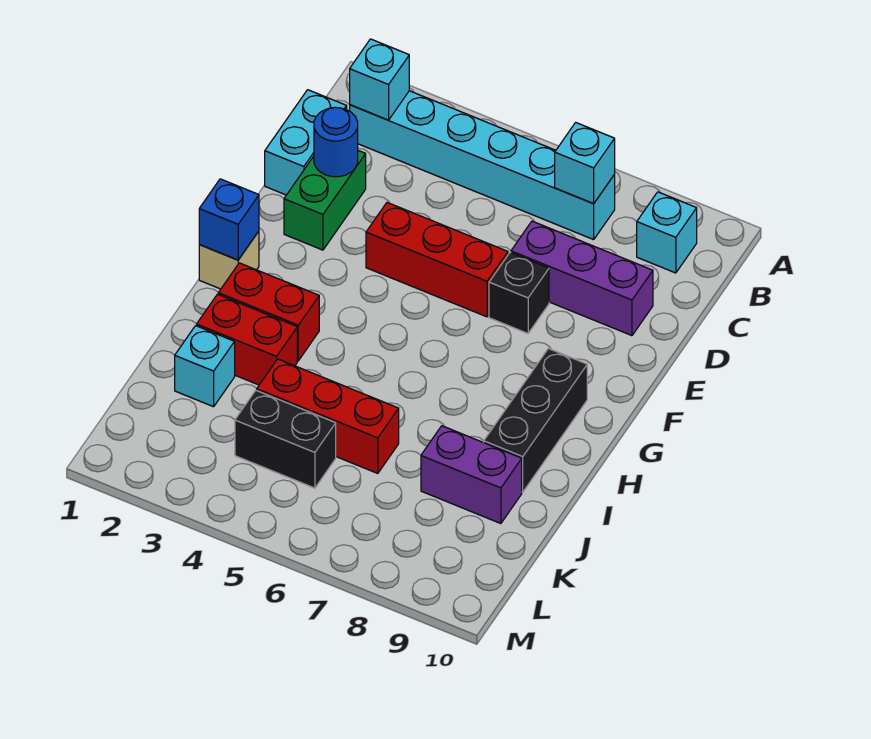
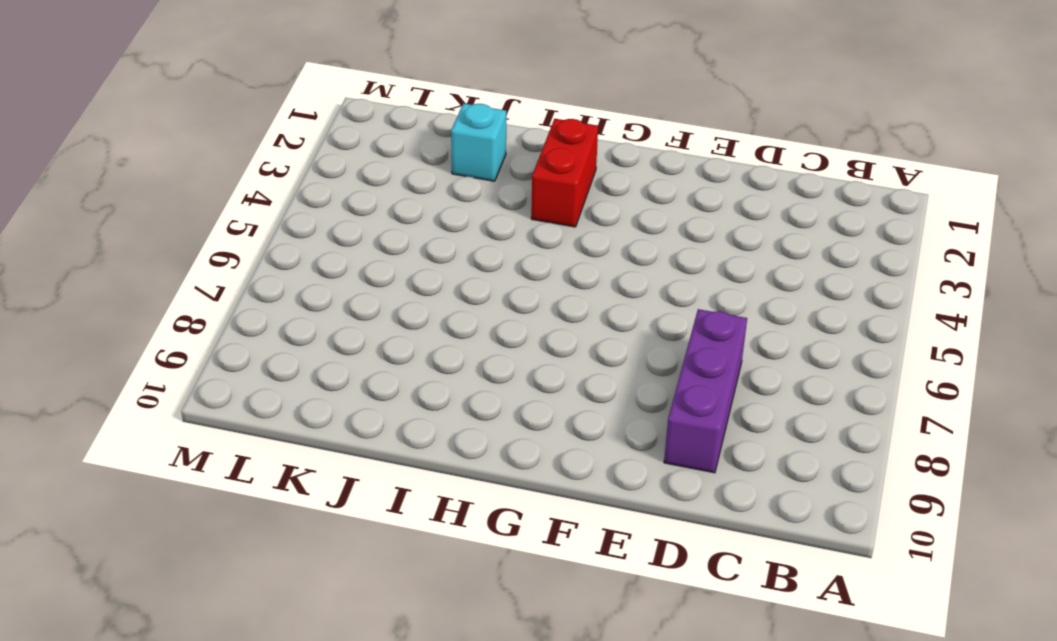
none -> cyan 1x6 brick [350,91,615,240]
none -> cyan 1x1 brick [637,192,697,273]
none -> cyan 1x2 brick [265,90,347,195]

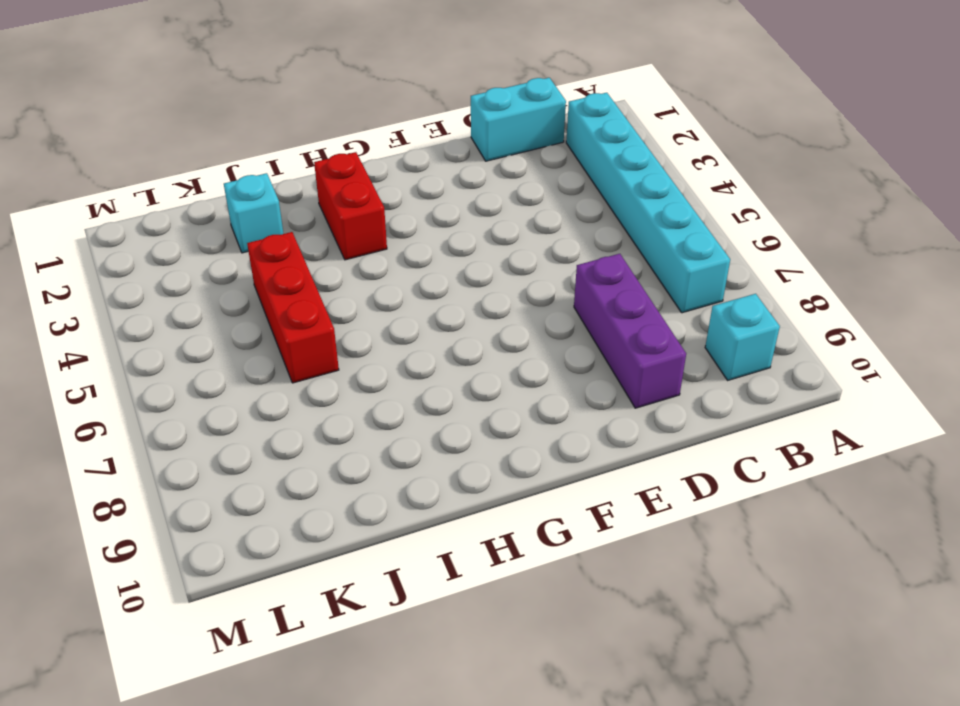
none -> green 1x2 brick [284,151,366,250]
none -> red 1x3 brick [366,203,508,317]
none -> black 1x1 brick [489,253,549,333]

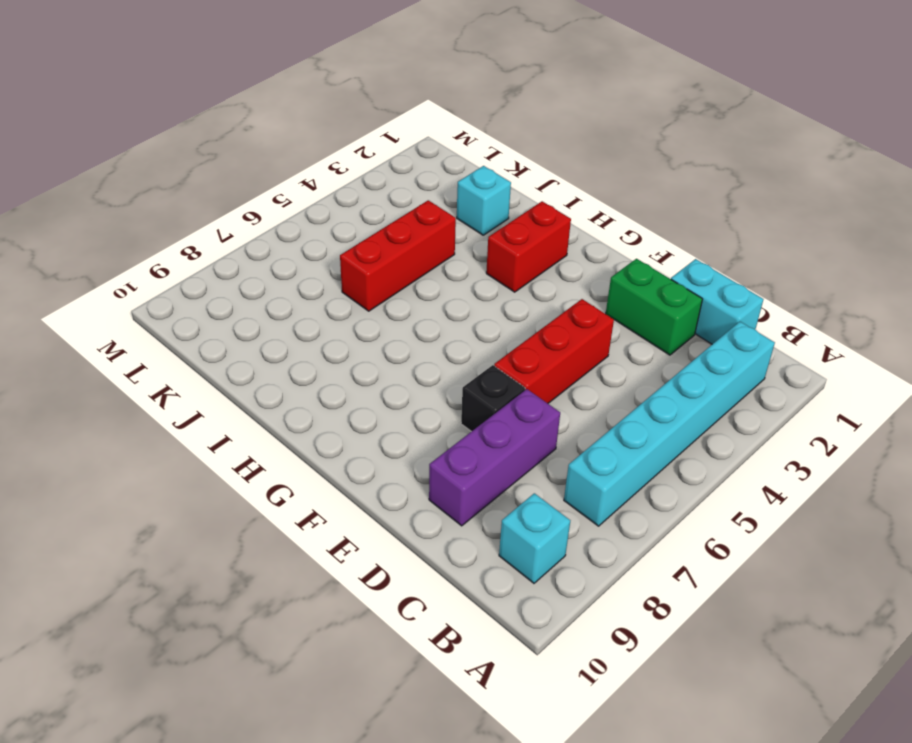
none -> tan 1x1 brick [199,231,259,289]
none -> black 1x3 brick [484,349,587,492]
none -> red 1x2 brick [197,294,297,385]

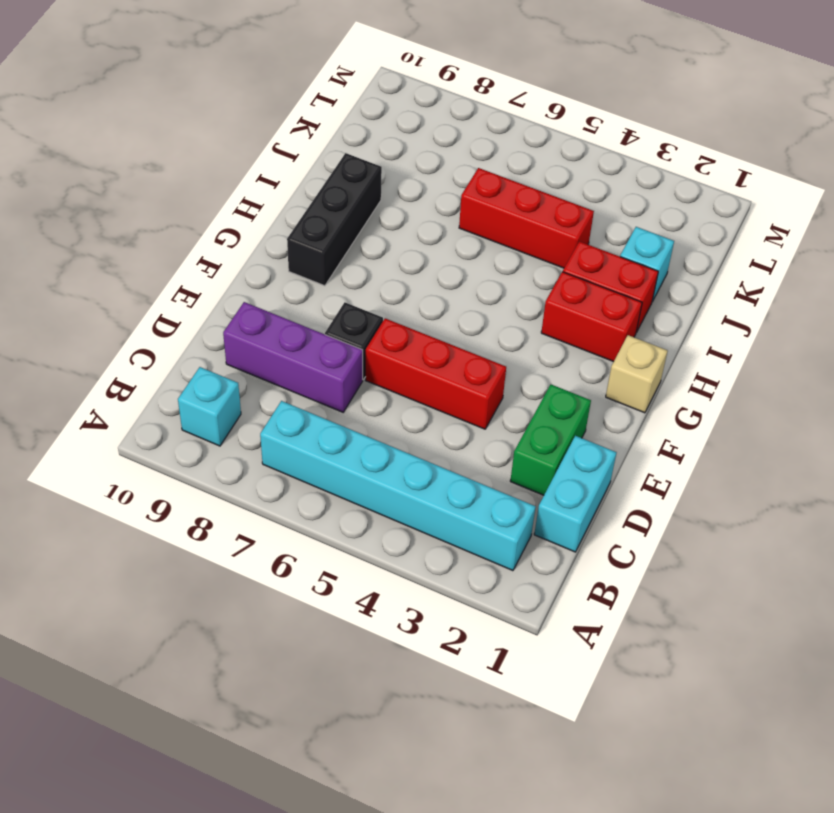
none -> purple 1x2 brick [421,426,522,524]
none -> black 1x2 brick [235,390,336,488]
none -> cyan 1x1 brick [350,39,409,120]

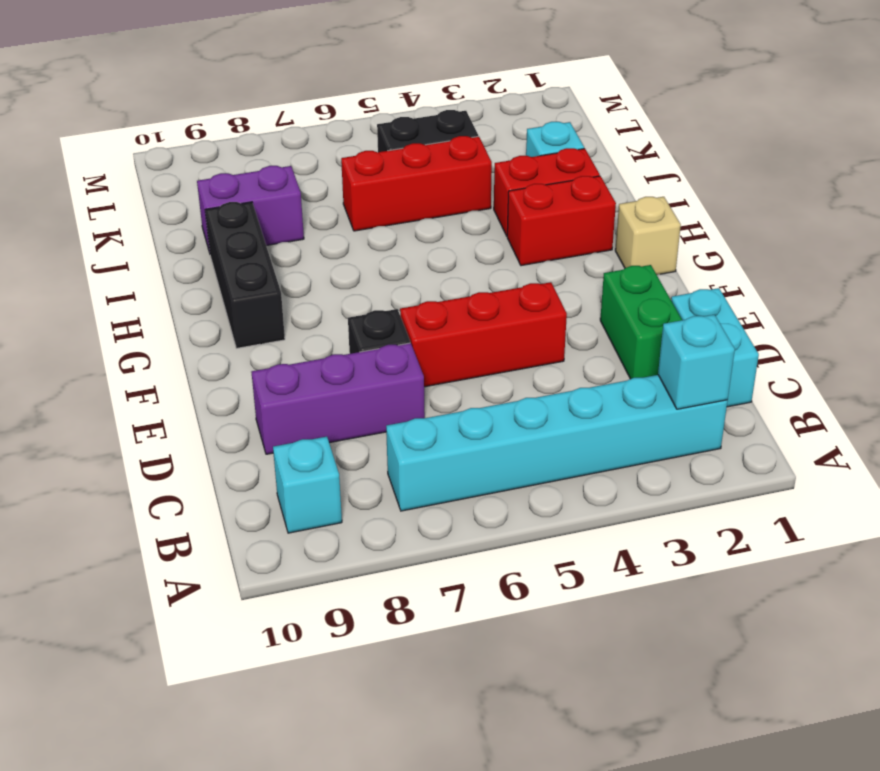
none -> cyan 1x1 brick [555,123,615,204]
none -> blue 1x1 round brick [314,107,358,177]
none -> blue 1x1 brick [199,179,259,260]

